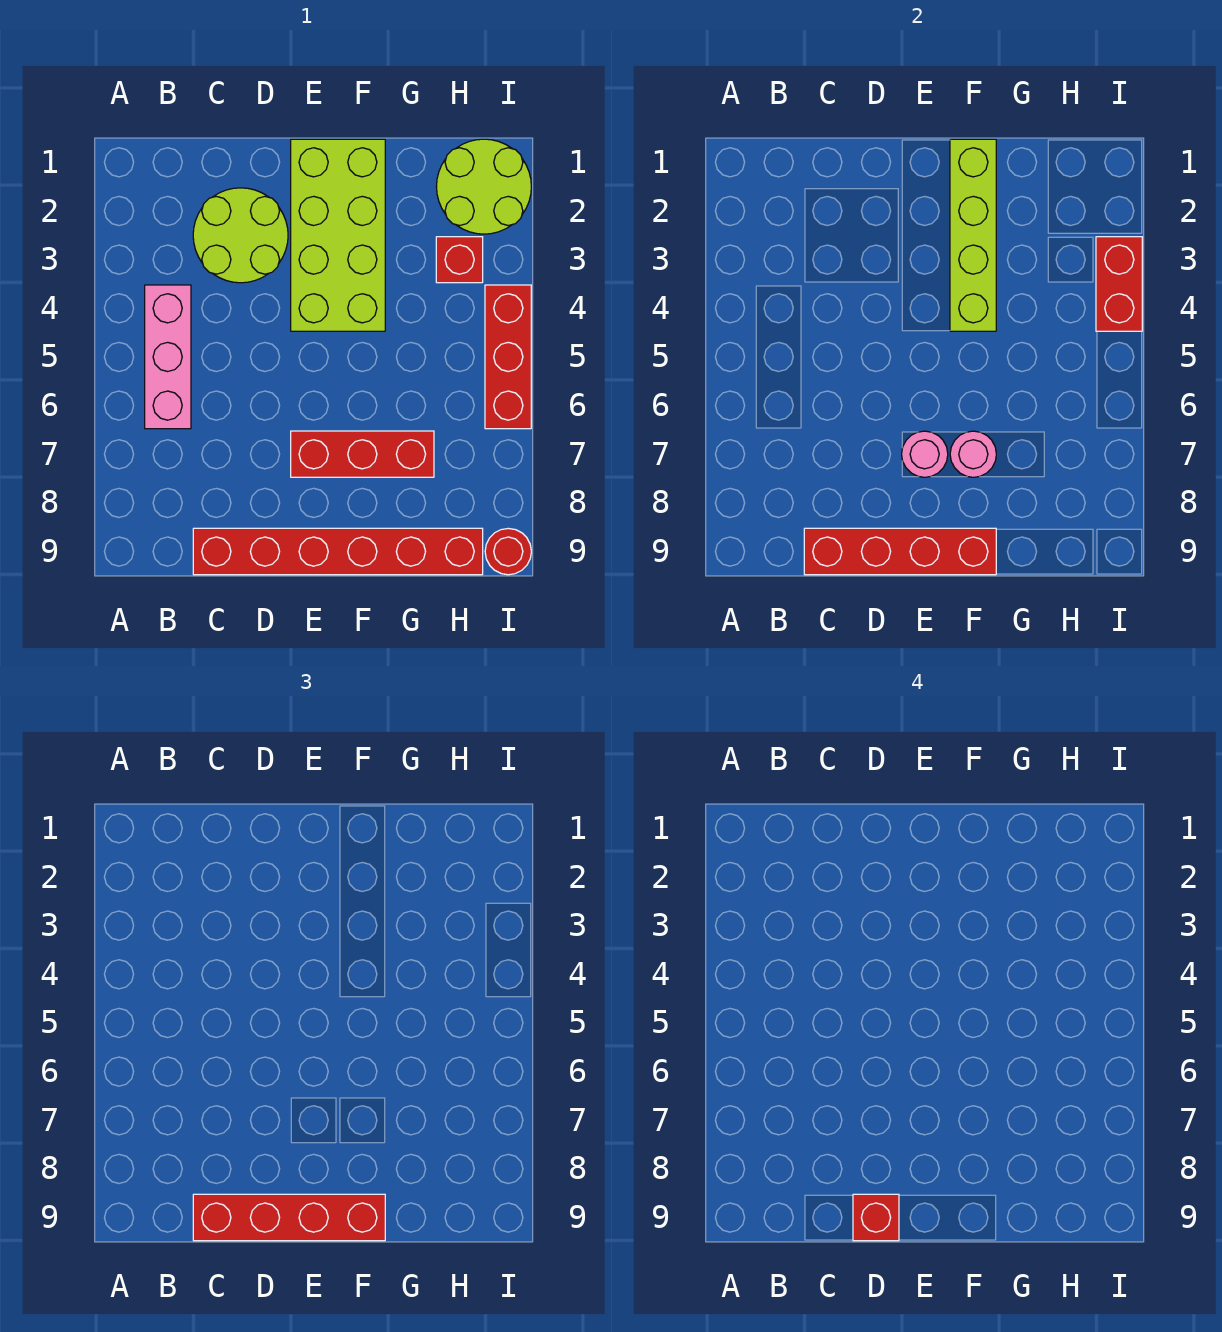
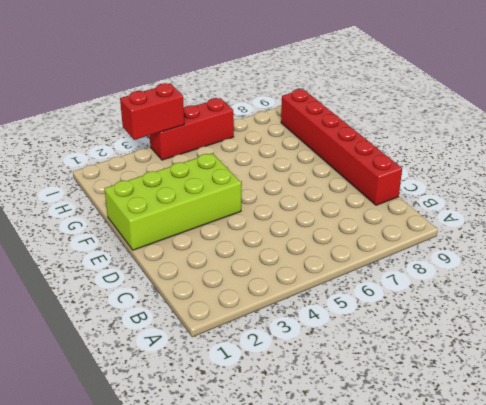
none -> pink 1x3 brick [145,285,191,429]
none -> lime 2x2 round brick [193,188,288,283]
none -> red 1x3 brick [291,431,434,477]

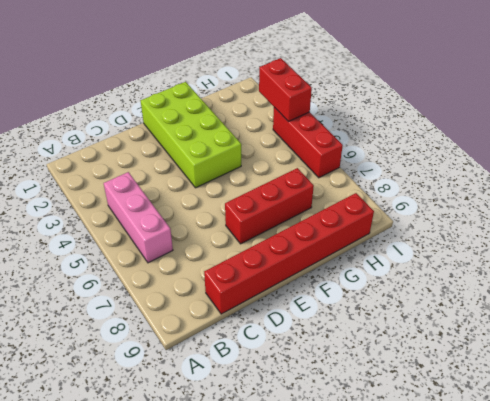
none -> lime 2x2 round brick [193,188,288,283]
none -> lime 2x2 round brick [436,139,531,234]
none -> red 1x1 brick [436,237,483,283]

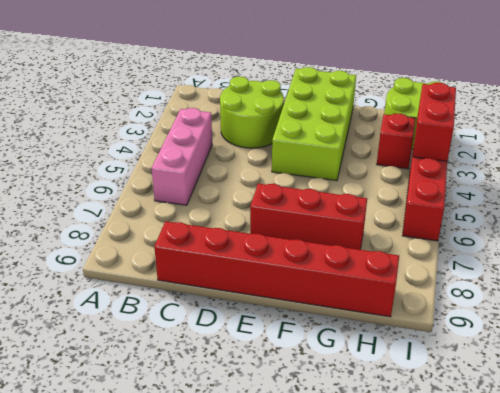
none -> red 1x1 round brick [485,528,531,575]
none -> red 1x4 brick [804,528,996,575]
none -> pink 1x1 round brick [902,431,948,477]

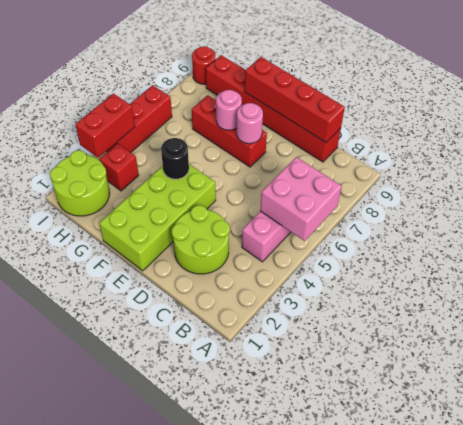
pink 2x2 brick [260,157,342,241] -> none
black 1x1 round brick [161,138,189,179] -> lime 1x4 brick [950,139,996,331]
none -> red 1x4 brick [193,1194,385,1241]
none -> red 1x1 brick [853,1194,899,1241]

